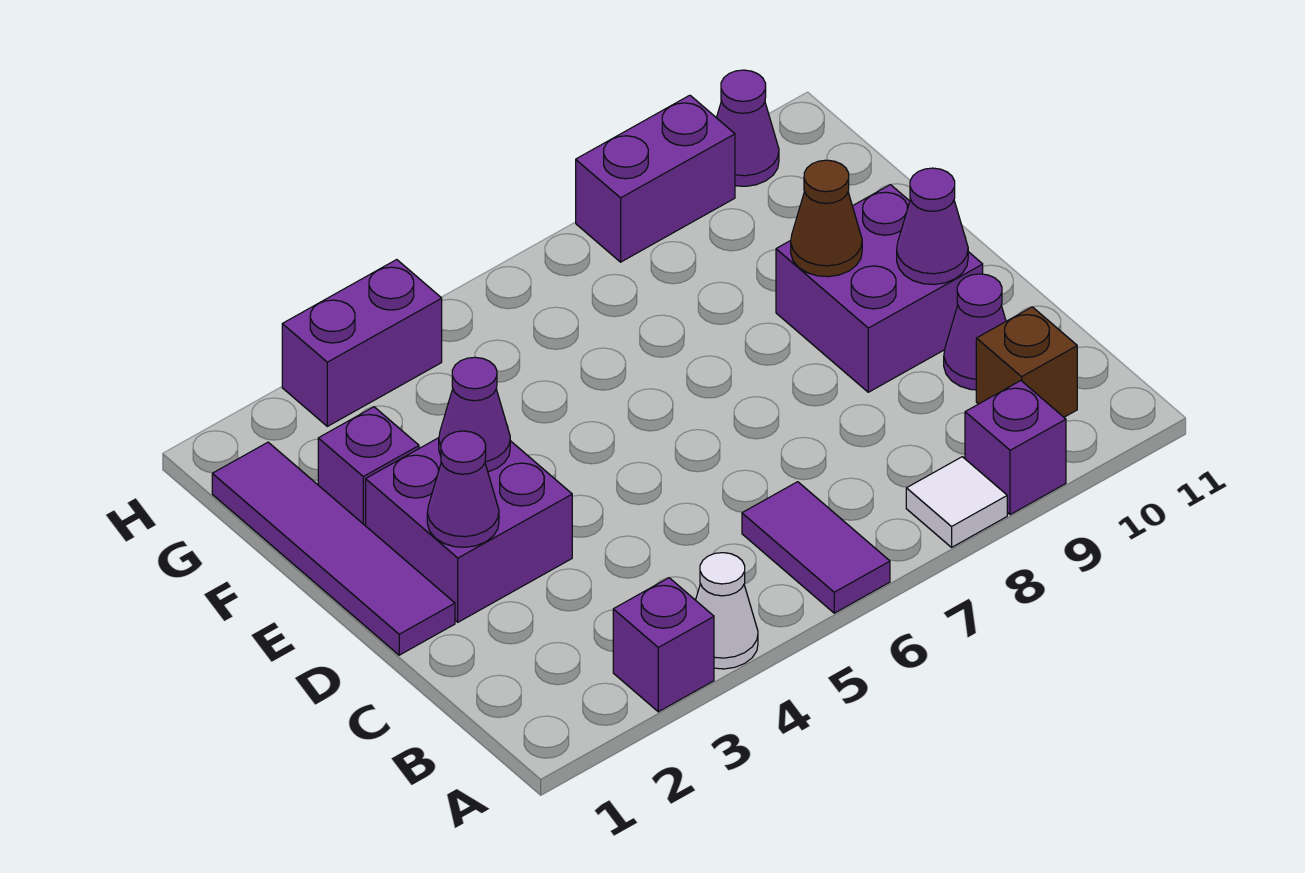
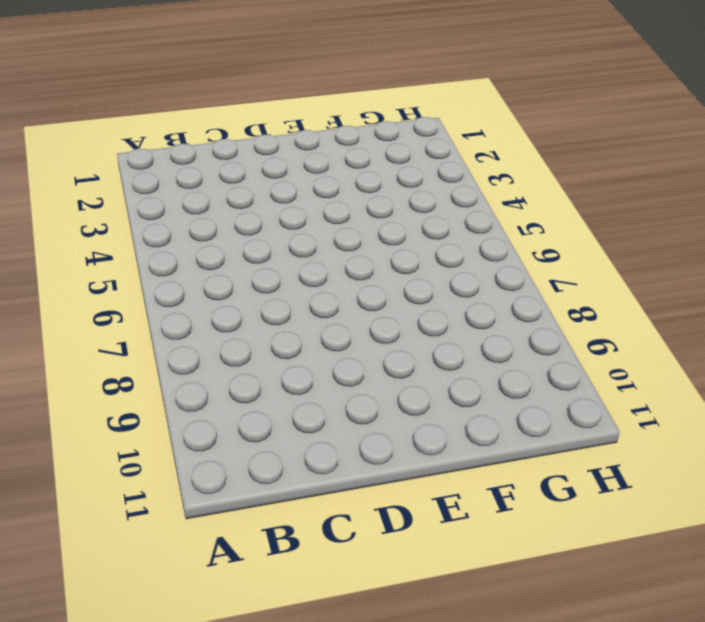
none -> purple 1x1 brick [613,578,714,712]
none -> white 1x1 cone [696,553,758,669]
none -> purple 1x2 tile [742,482,890,613]

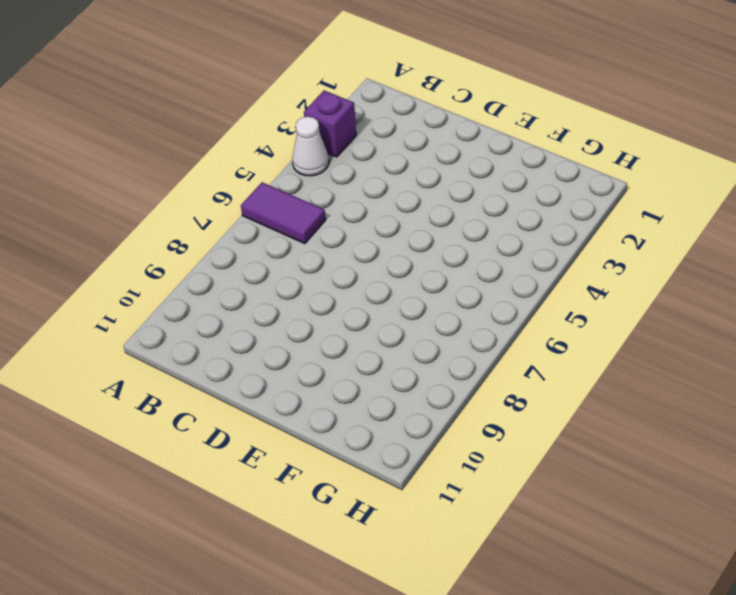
none -> white 1x1 tile [906,457,1007,547]
none -> purple 1x1 brick [965,381,1066,515]
none -> brown 1x1 brick [976,307,1077,417]

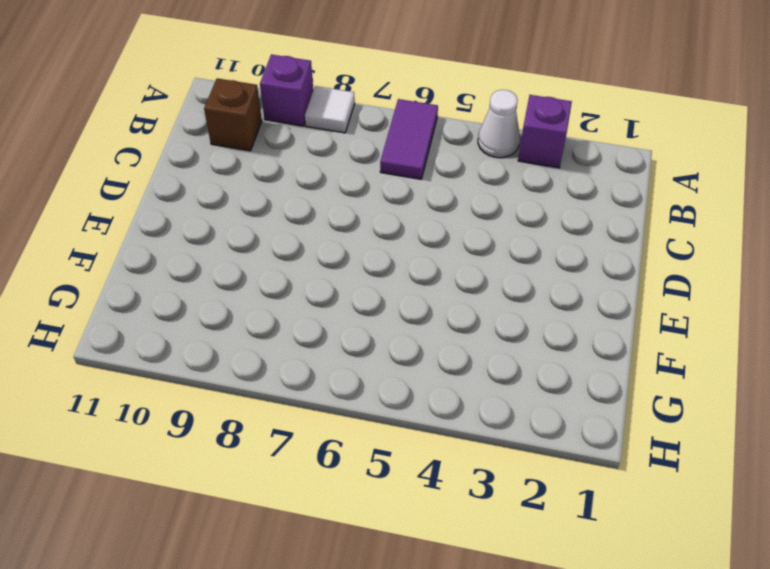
none -> purple 1x1 cone [944,274,1006,390]
none -> purple 1x4 tile [212,442,455,655]
none -> purple 2x2 brick [366,438,572,622]

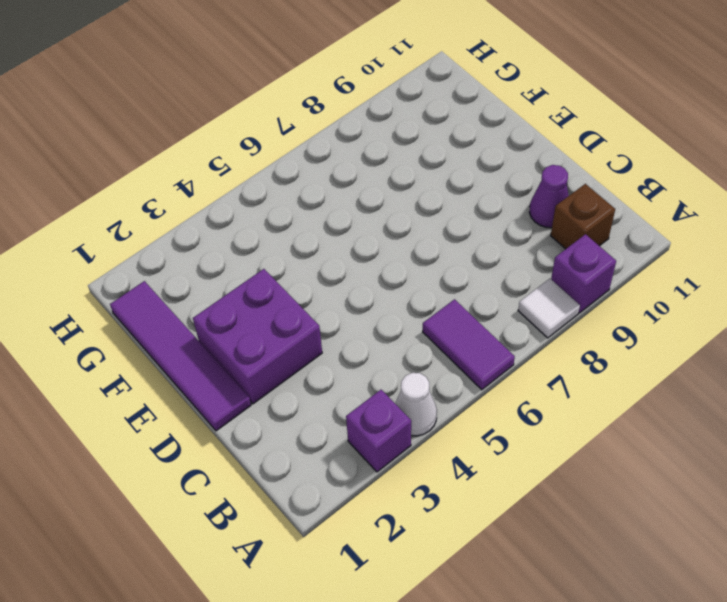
none -> purple 2x2 brick [776,185,983,392]
none -> purple 1x1 brick [318,407,419,526]
none -> purple 1x2 brick [282,260,442,426]

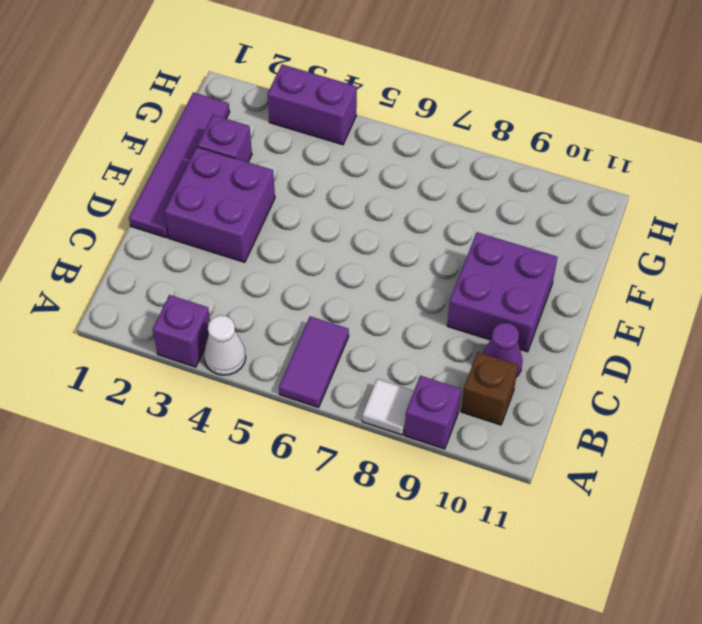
none -> purple 1x2 brick [576,95,735,262]
none -> purple 1x1 cone [717,70,779,186]
none -> purple 1x1 cone [427,431,499,547]

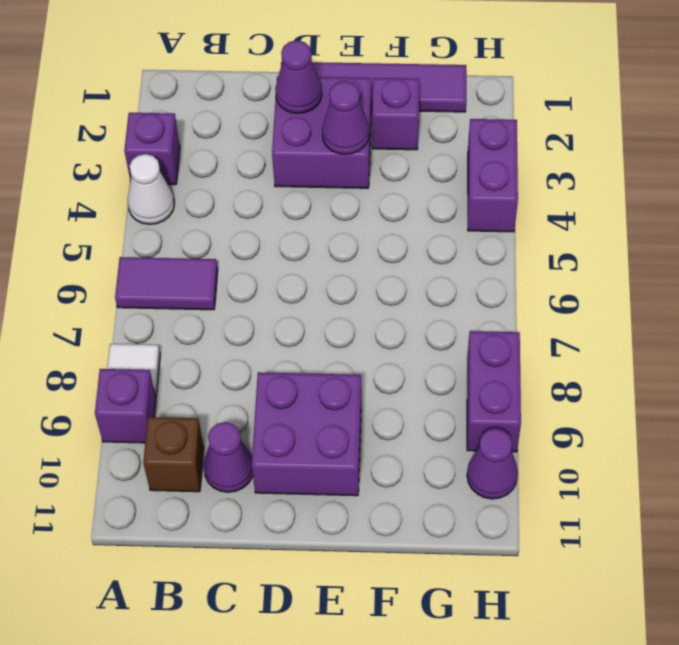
none -> purple 1x1 cone [897,168,968,284]
none -> brown 1x1 cone [791,160,862,277]

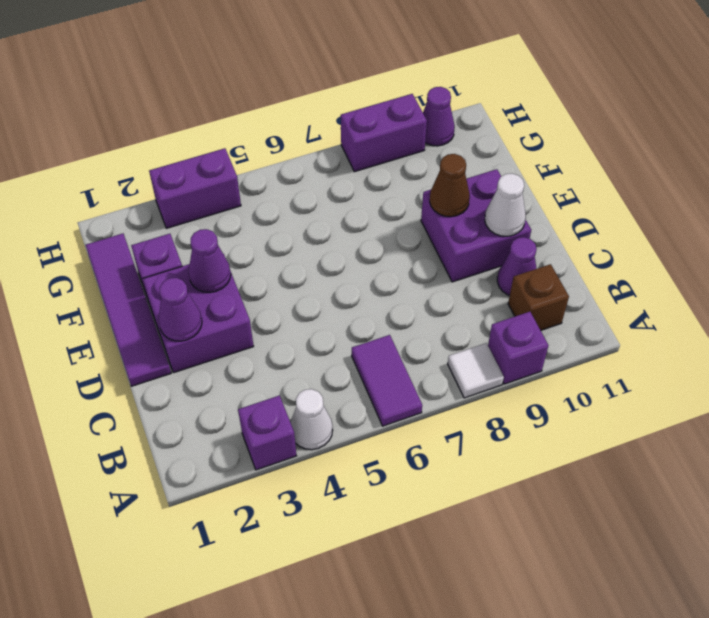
white 1x1 cone [485,174,526,236] -> purple 1x1 cone [897,168,968,284]

